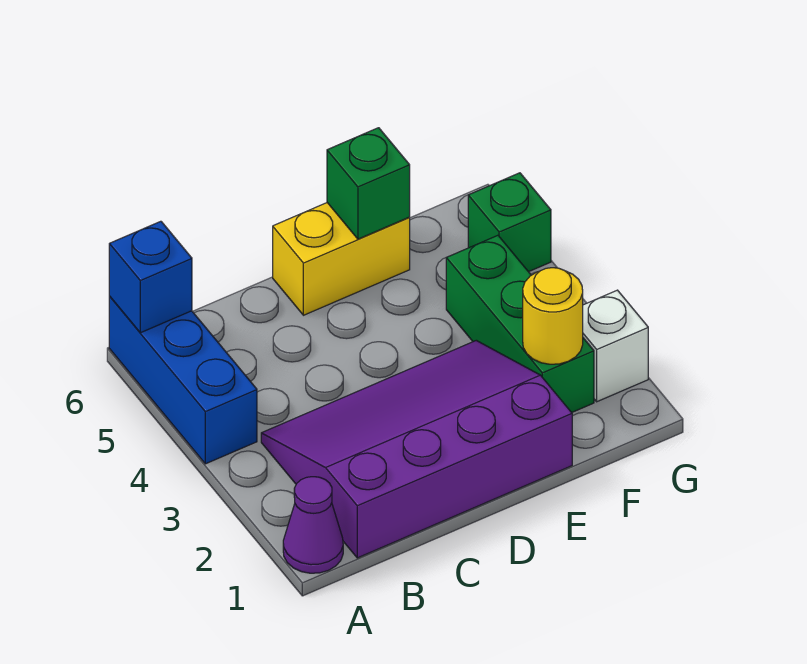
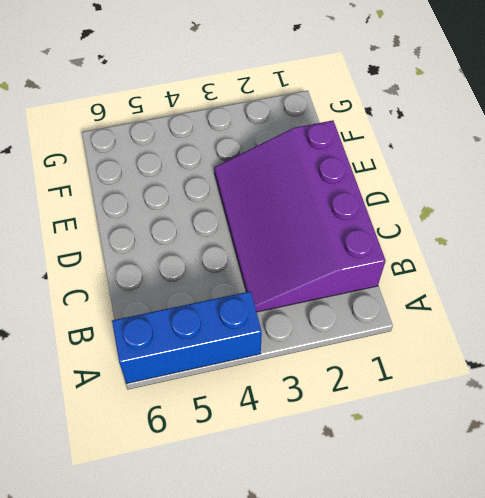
none -> purple 1x1 cone [283,477,343,573]
none -> yellow 1x2 brick [273,203,410,315]

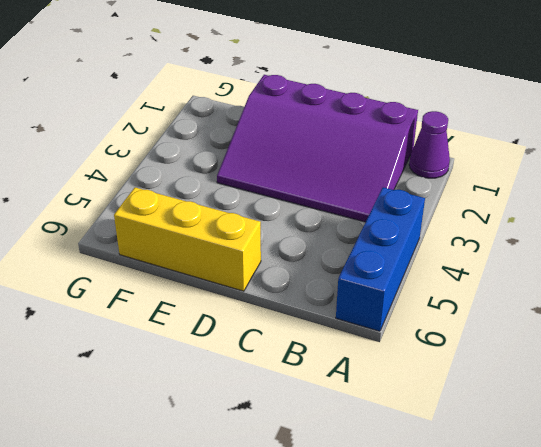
yellow 1x3 brick [114,187,261,291] -> yellow 1x2 brick [273,203,410,315]
none -> green 1x3 brick [446,235,594,413]
none -> white 1x1 brick [583,290,648,402]

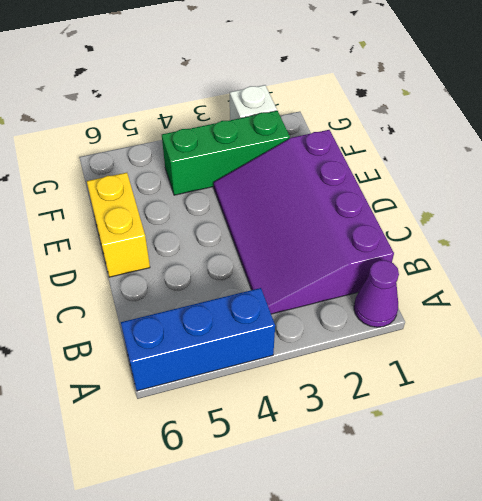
none -> green 1x1 brick [468,173,551,272]
none -> blue 1x1 brick [109,221,192,333]

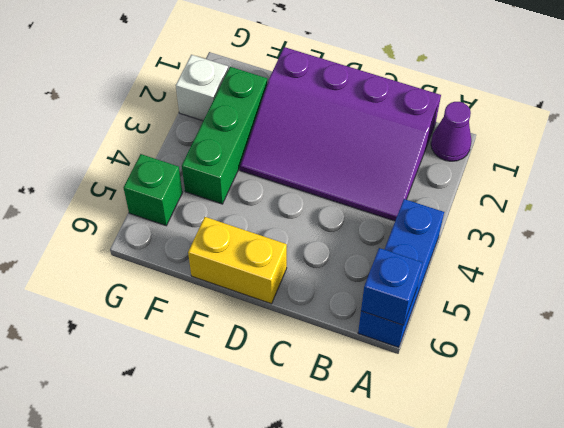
none -> green 1x1 brick [327,128,410,239]
none -> yellow 1x1 round brick [523,268,583,364]

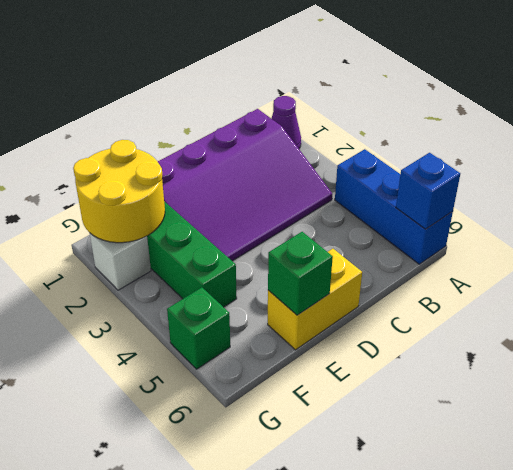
yellow 2x2 round brick [73,140,165,243] -> yellow 1x1 round brick [523,268,583,364]

